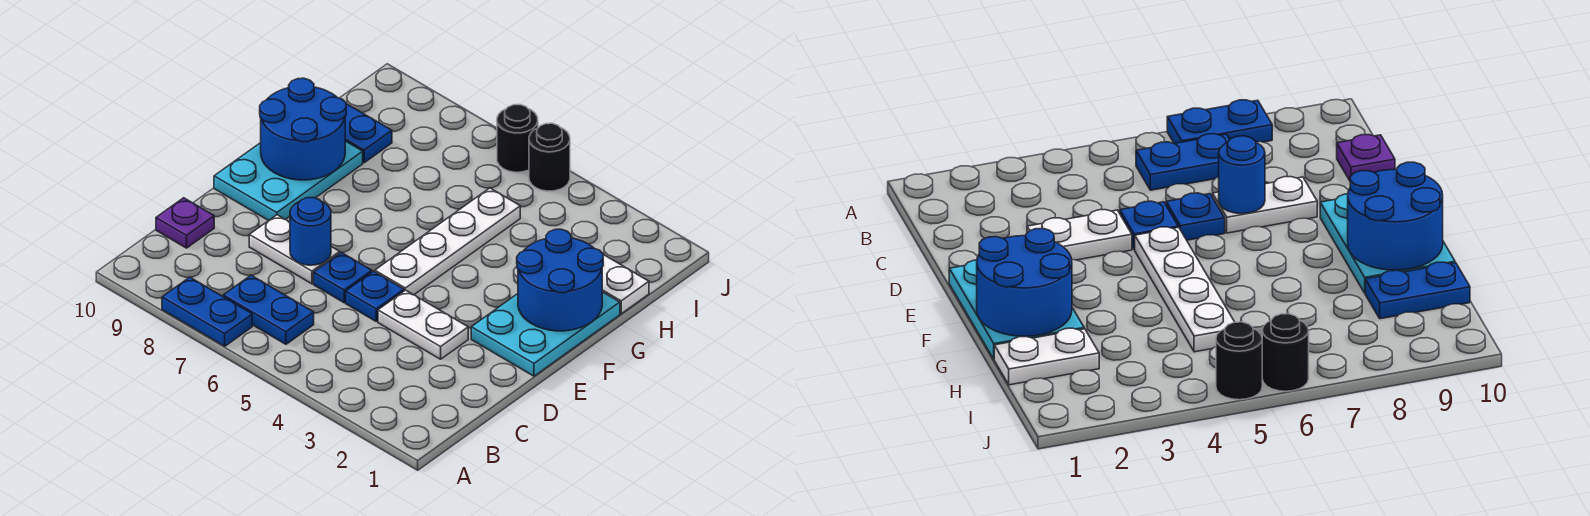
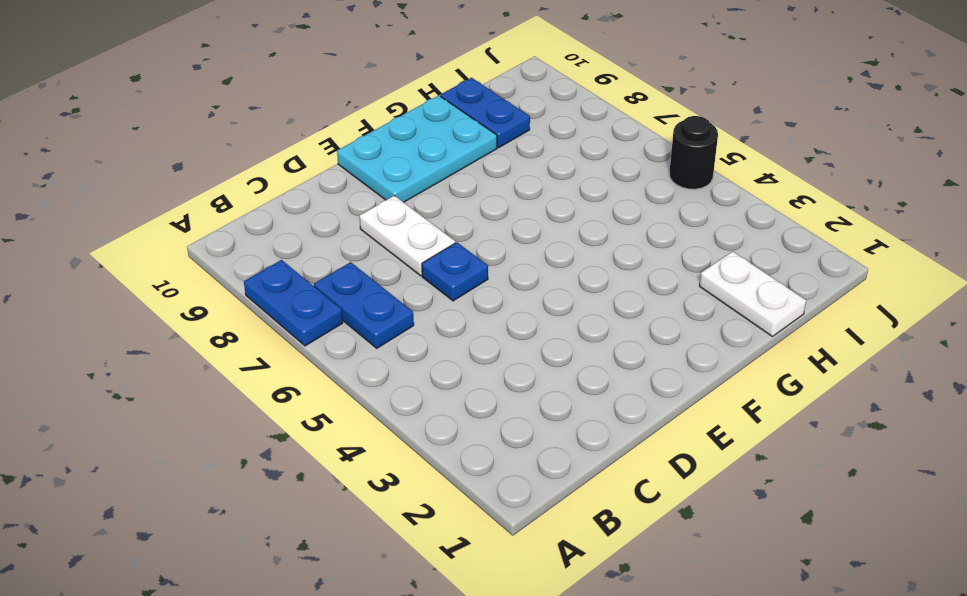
none -> purple 1x1 plate [156,198,214,248]
none -> white 1x2 plate [378,290,468,359]
none -> blue 1x1 plate [346,271,404,321]

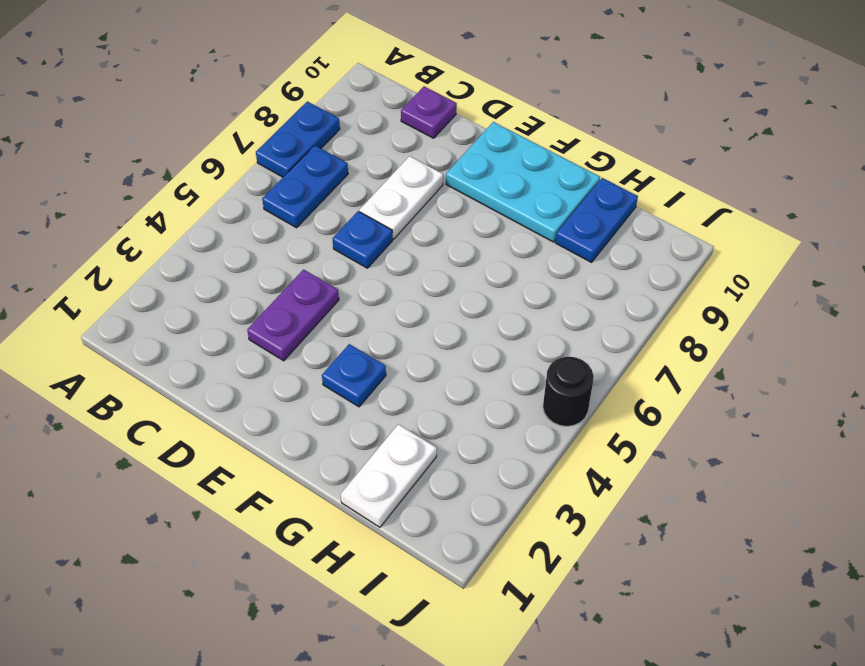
purple 1x2 plate [247,270,339,361] -> white 1x2 plate [378,290,468,359]
blue 1x1 plate [322,344,386,407] -> blue 1x1 plate moved to [346,271,404,321]
none -> cyan 2x3 plate [471,292,620,376]
none -> white 1x4 plate [375,188,520,295]
none -> black 1x1 round brick [497,105,538,172]

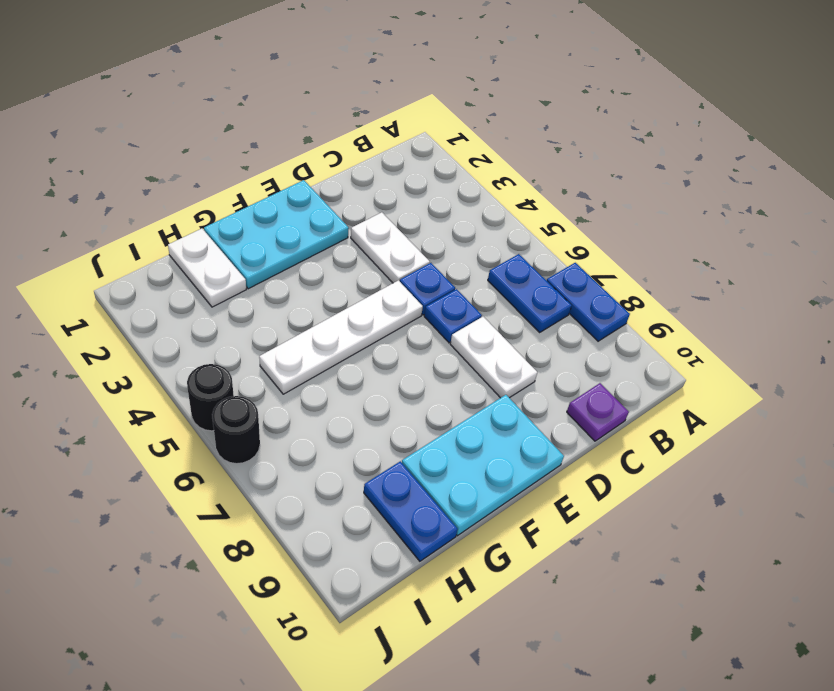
none -> blue 1x1 round brick [290,198,331,265]
none -> blue 2x2 round brick [517,229,603,331]
none -> blue 2x2 round brick [260,78,346,180]

